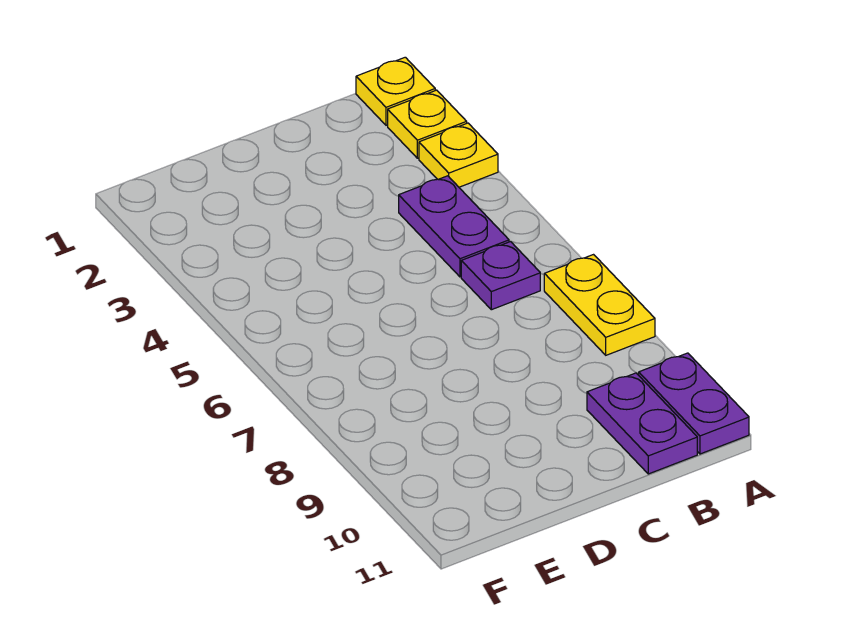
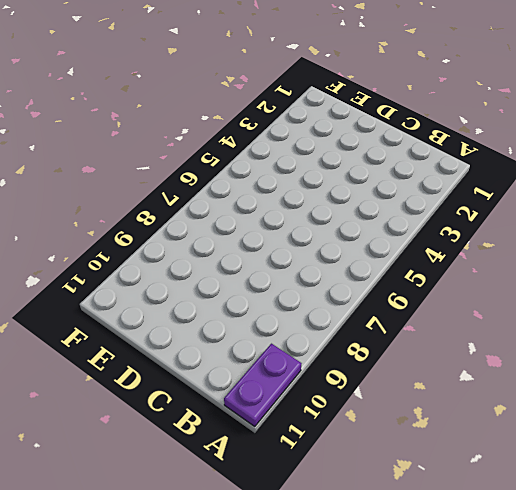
none -> yellow 1x1 plate [356,57,435,125]
none -> yellow 1x1 plate [388,90,467,158]

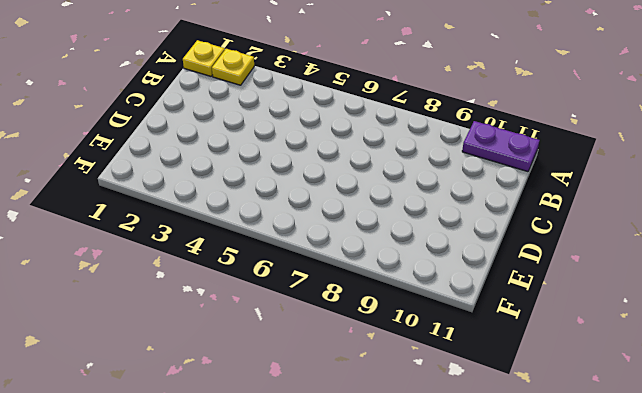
none -> yellow 1x1 plate [419,123,498,187]
none -> yellow 1x2 plate [544,255,655,355]

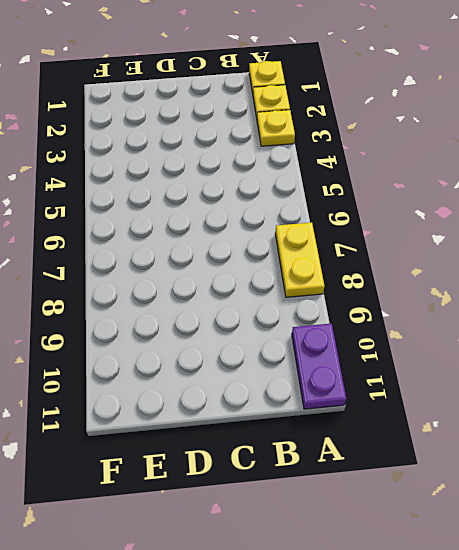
none -> purple 1x2 plate [399,176,509,277]
none -> purple 1x1 plate [461,242,540,310]

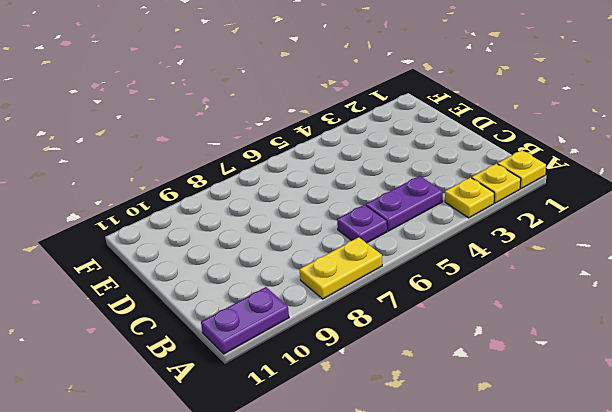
none -> purple 1x2 plate [587,373,697,474]

